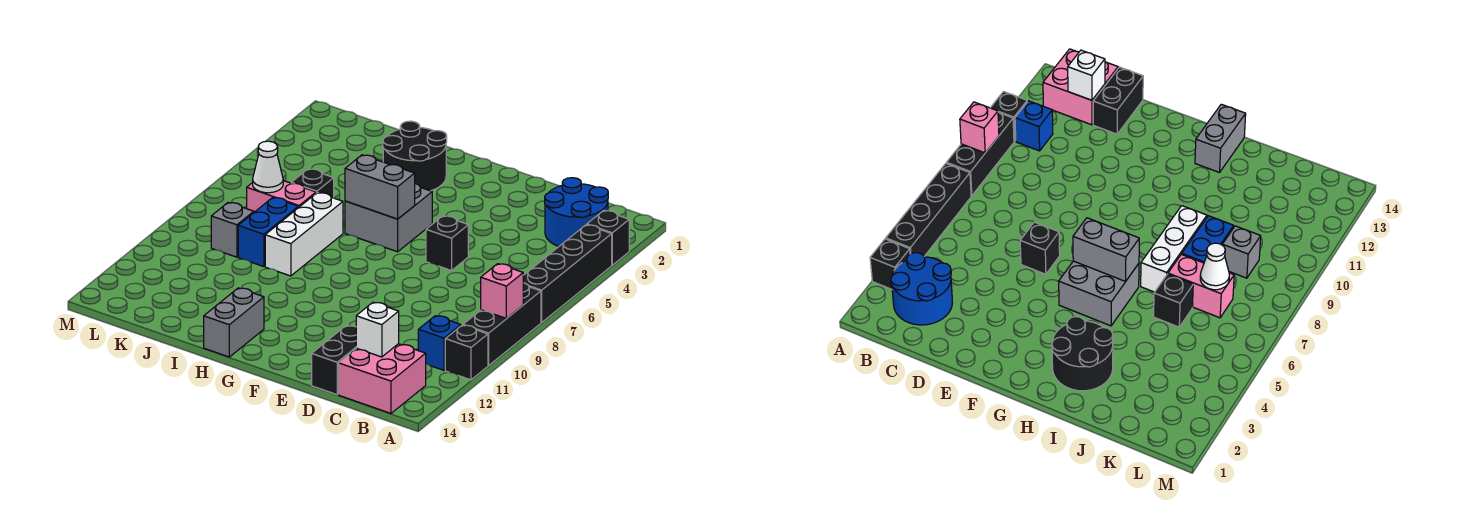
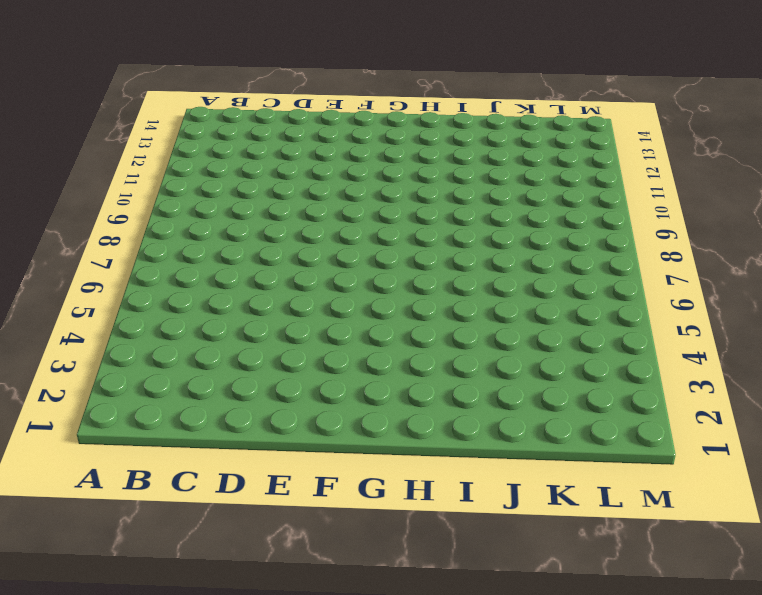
none -> black 1x1 brick [587,210,629,265]
none -> black 1x4 brick [523,225,612,322]
none -> black 1x3 brick [463,283,541,365]

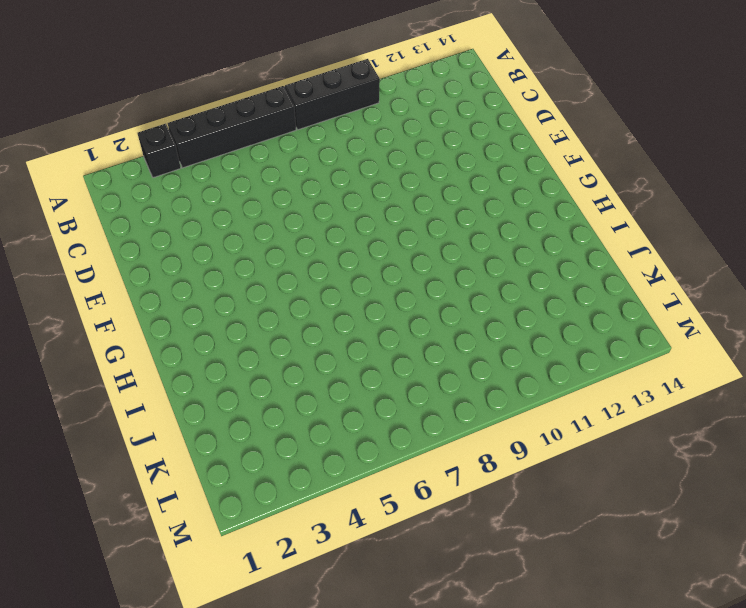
none -> black 1x1 brick [445,325,488,380]
none -> blue 2x2 round brick [545,178,608,246]
none -> blue 1x1 brick [418,316,461,370]

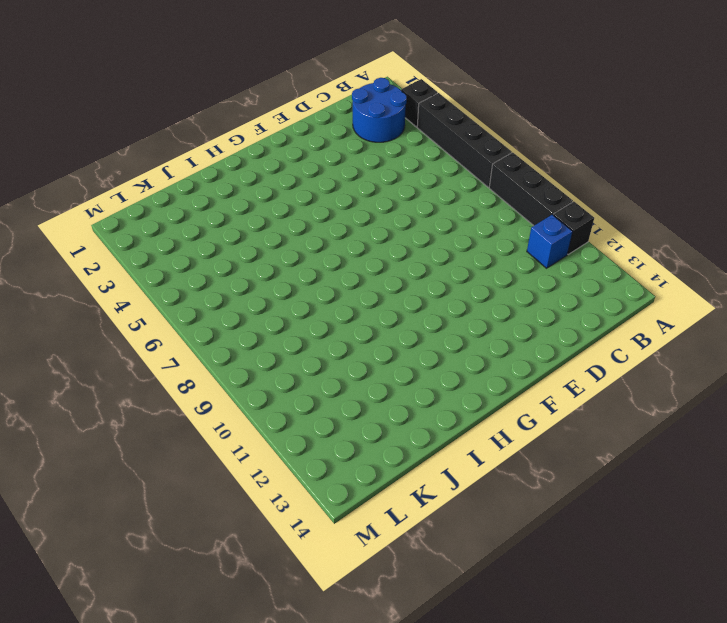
none -> pink 2x2 brick [339,344,426,413]
none -> black 1x2 brick [312,326,356,395]
none -> black 1x1 brick [426,216,468,271]

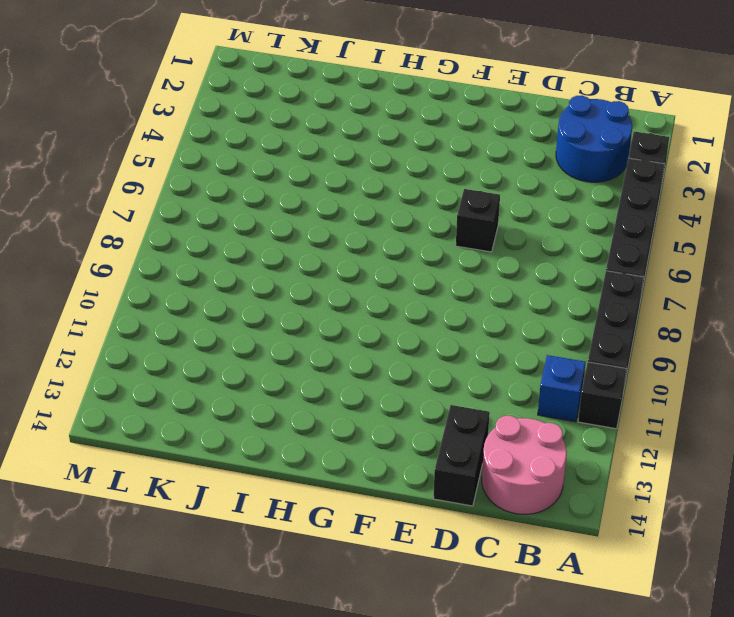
pink 2x2 round brick [482,416,567,514] -> pink 2x2 brick [339,344,426,413]
none -> grey 2x2 brick [345,184,432,252]
none -> black 2x2 round brick [383,121,447,191]
none -> grey 1x2 brick [204,288,264,357]

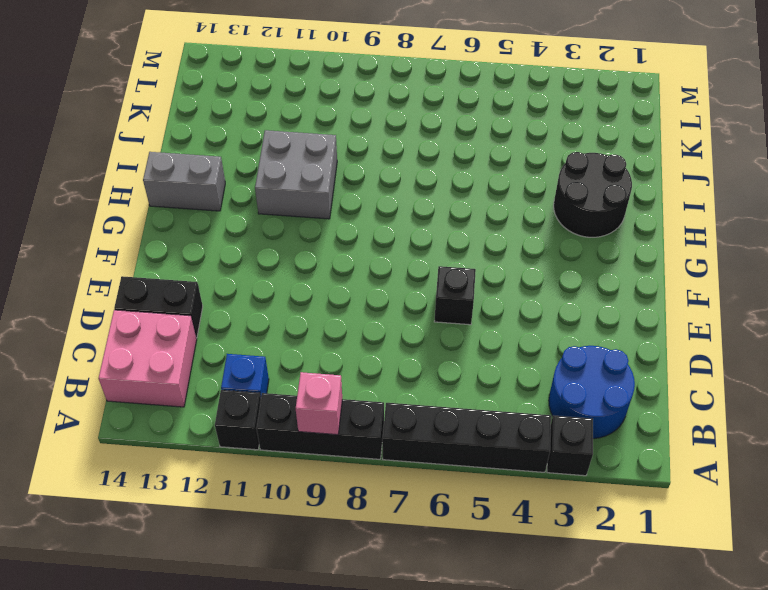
grey 2x2 brick [255,130,337,219] -> grey 2x2 brick moved to [345,184,432,252]
none -> white 1x3 brick [265,193,343,276]
none -> black 1x1 brick [291,169,334,198]
none -> pink 1x2 brick [247,181,316,212]

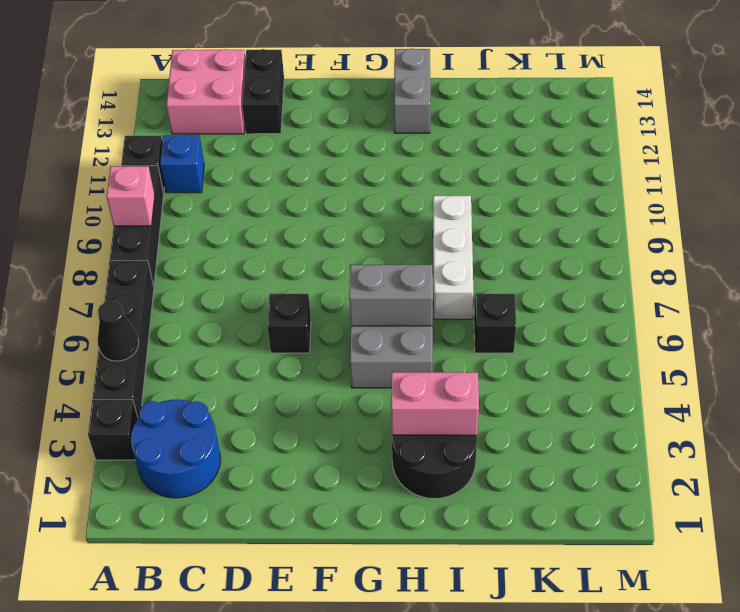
black 1x1 cone [97,301,139,361] -> none
pink 1x2 brick [391,372,479,435] -> pink 1x2 brick moved to [247,181,316,212]
none -> blue 1x2 brick [238,198,298,267]
none -> grey 1x1 brick [211,202,254,257]
none -> white 1x1 brick [356,302,399,357]

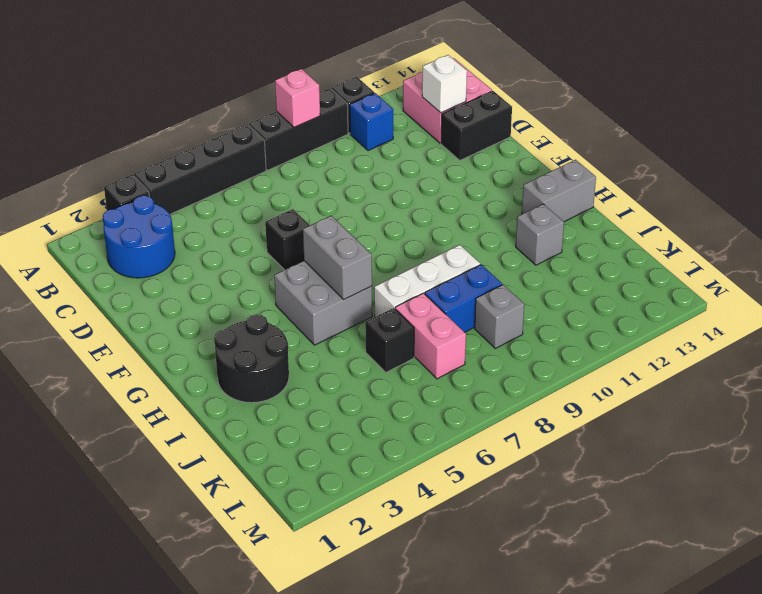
grey 1x1 brick [516,204,564,265] -> none
none -> white 1x1 cone [253,141,283,193]

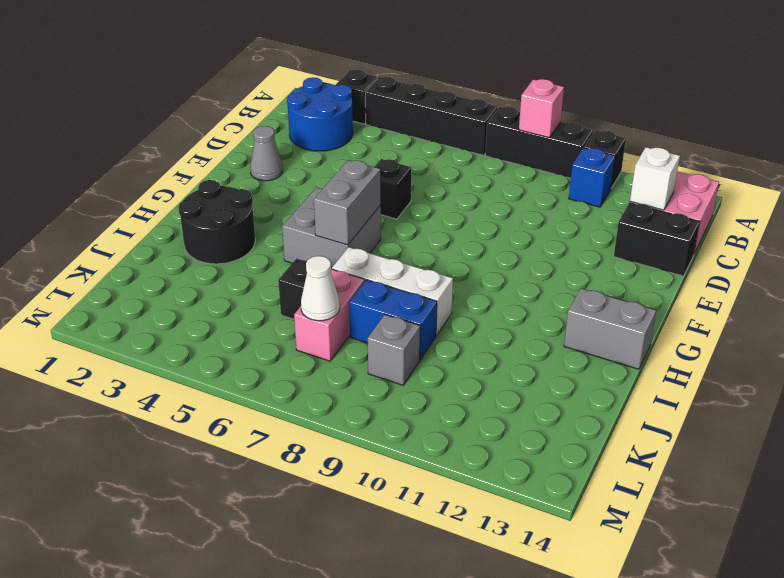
grey 1x1 cone [250,126,283,181] -> none

